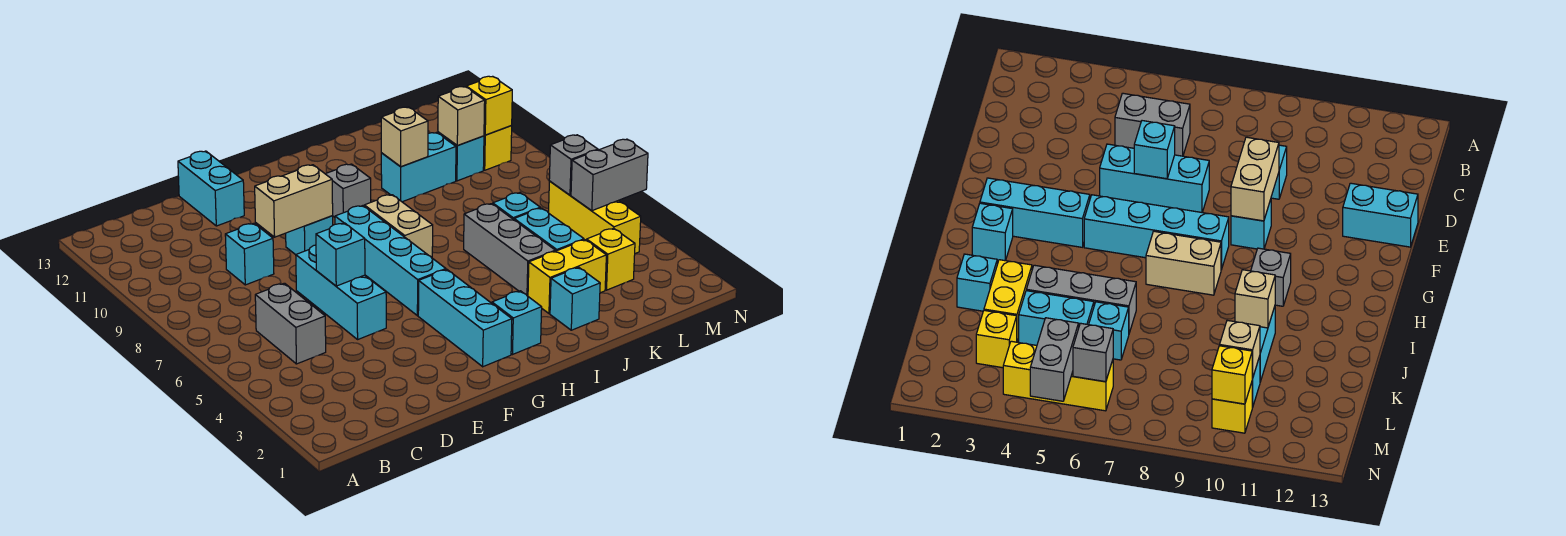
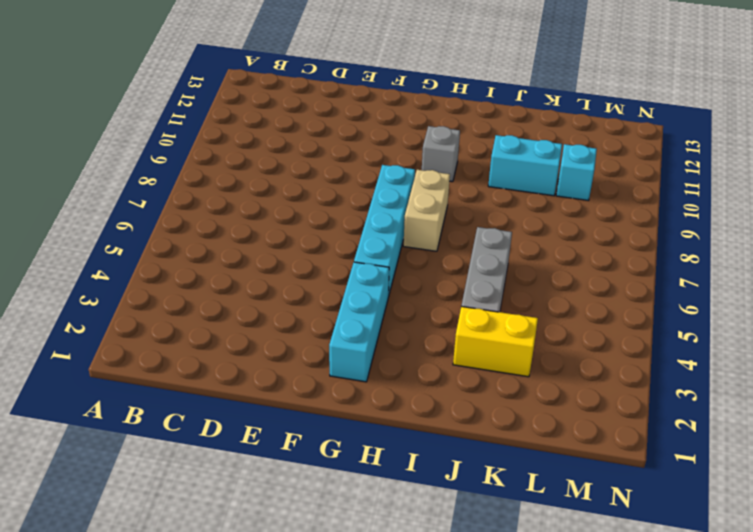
none -> grey 1x2 brick [255,283,326,364]
none -> cyan 1x1 brick [225,223,274,285]
none -> cyan 1x3 brick [296,245,386,339]

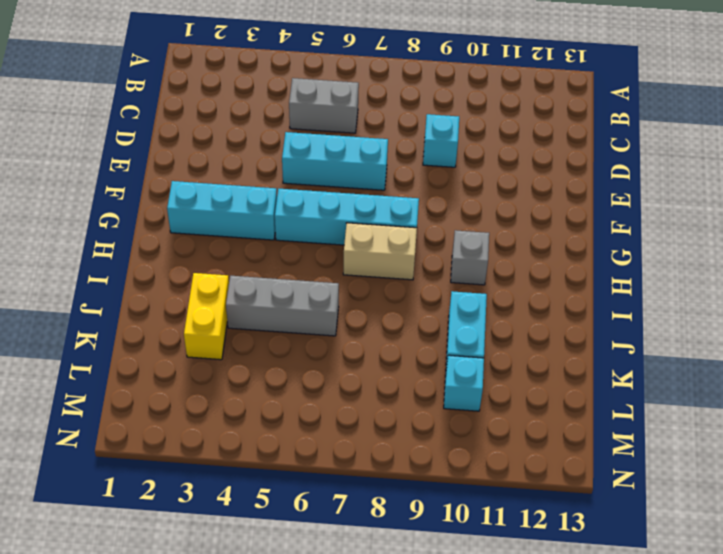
none -> cyan 1x2 brick [178,151,244,226]
none -> cyan 1x1 brick [286,216,333,255]
none -> cyan 1x1 brick [492,291,542,354]

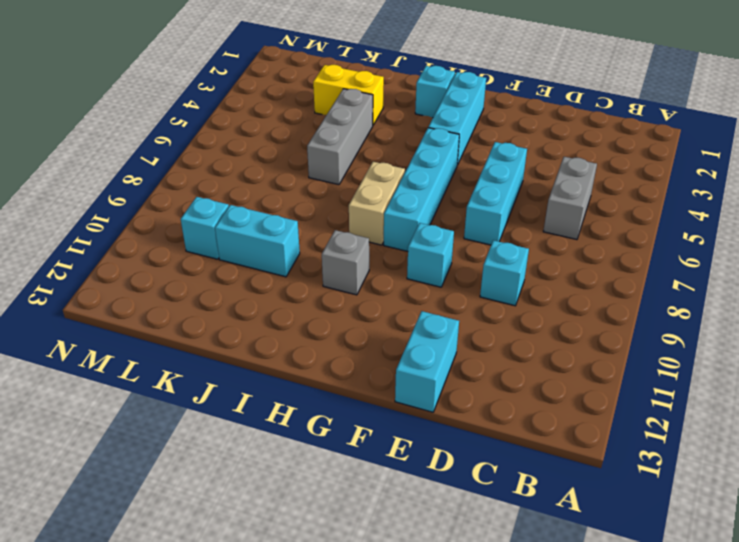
none -> cyan 1x1 brick [550,267,600,330]
none -> cyan 1x2 brick [514,208,584,251]
none -> cyan 1x1 brick [493,193,540,220]

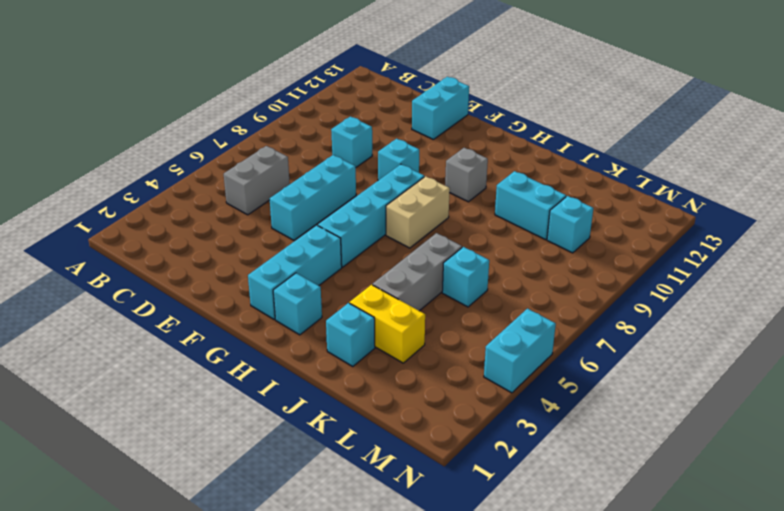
cyan 1x2 brick [484,309,556,393] -> cyan 1x2 brick moved to [514,208,584,251]
none -> yellow 1x1 brick [587,228,635,290]
none -> yellow 1x3 brick [549,181,641,253]
none -> yellow 1x1 brick [483,126,512,170]

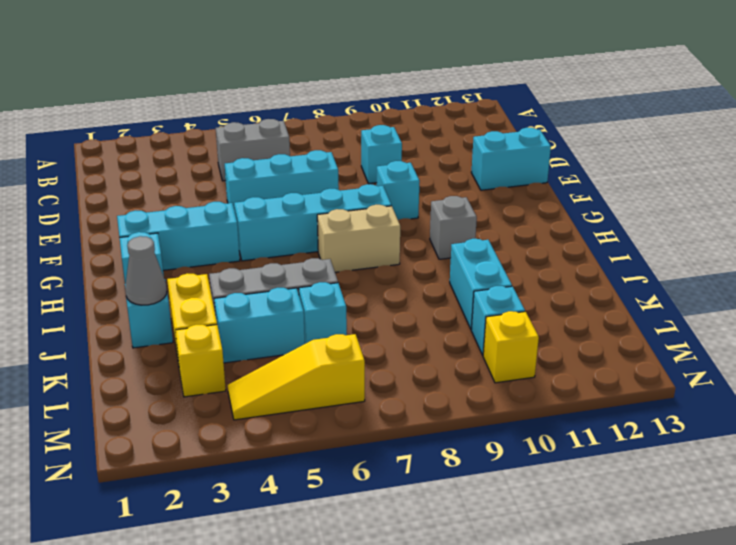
grey 1x1 cone [125,236,167,305] -> none
yellow 1x3 slope [228,334,365,420] -> yellow 1x3 brick [549,181,641,253]
none -> cyan 1x1 brick [316,223,365,286]
none -> tan 1x2 brick [255,165,333,237]
none -> tan 1x1 brick [381,107,428,167]

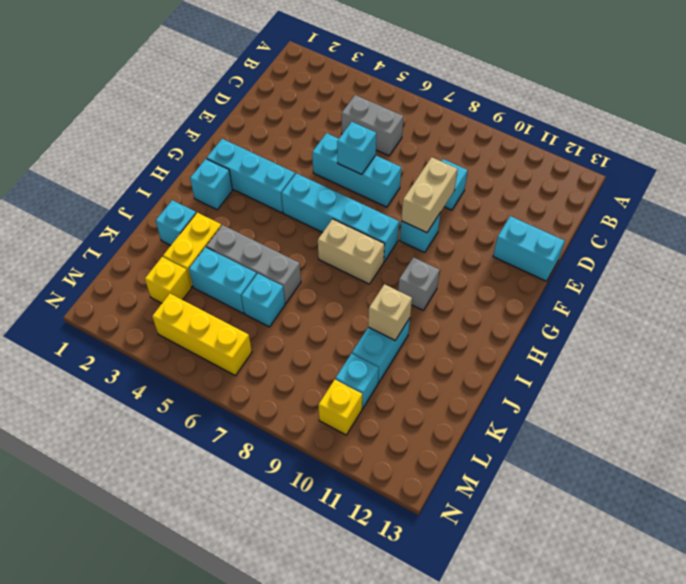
none -> tan 1x1 brick [438,87,485,146]
none -> grey 1x2 brick [571,139,648,211]
none -> grey 1x1 brick [549,135,598,195]

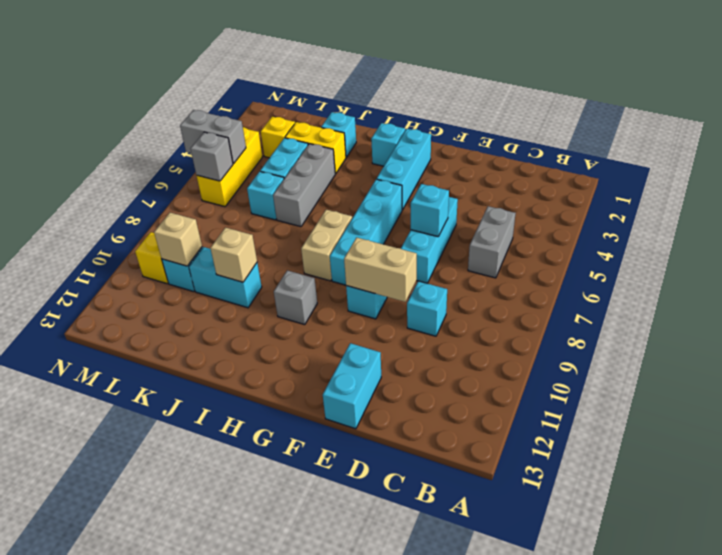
none -> yellow 1x1 brick [466,76,512,135]

